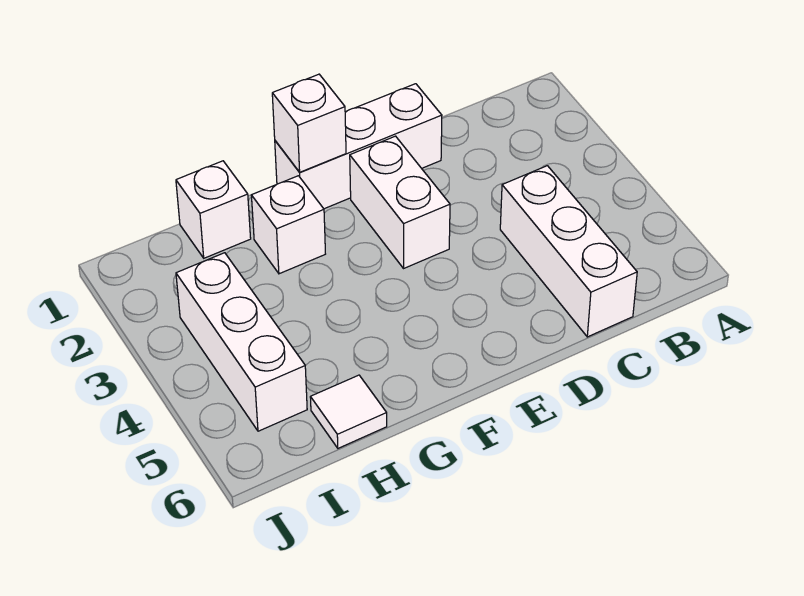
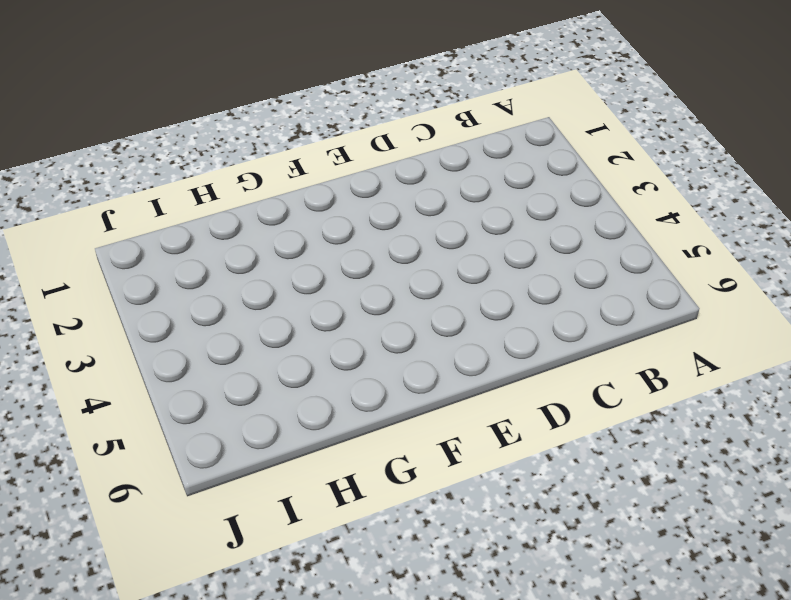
none -> white 1x3 brick [500,166,637,337]
none -> white 1x3 brick [275,84,442,209]

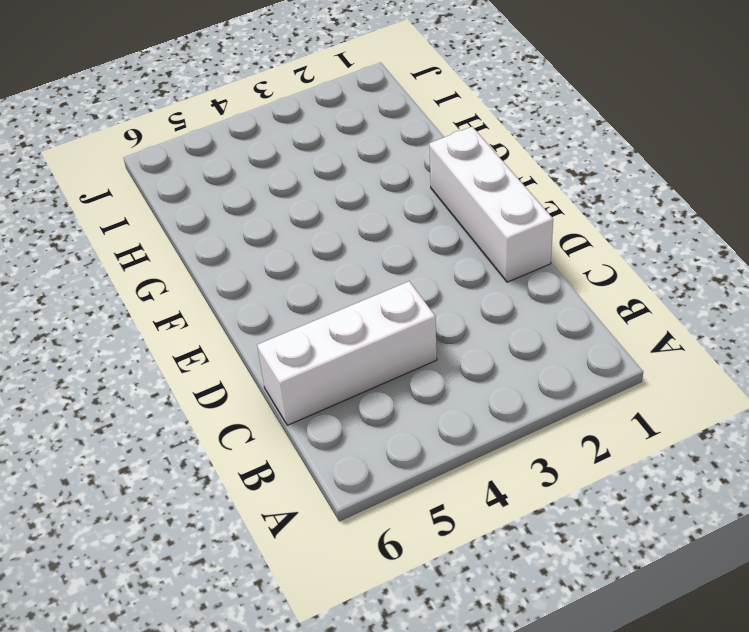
none -> white 1x2 brick [350,136,450,268]
none -> white 1x1 brick [251,176,325,274]

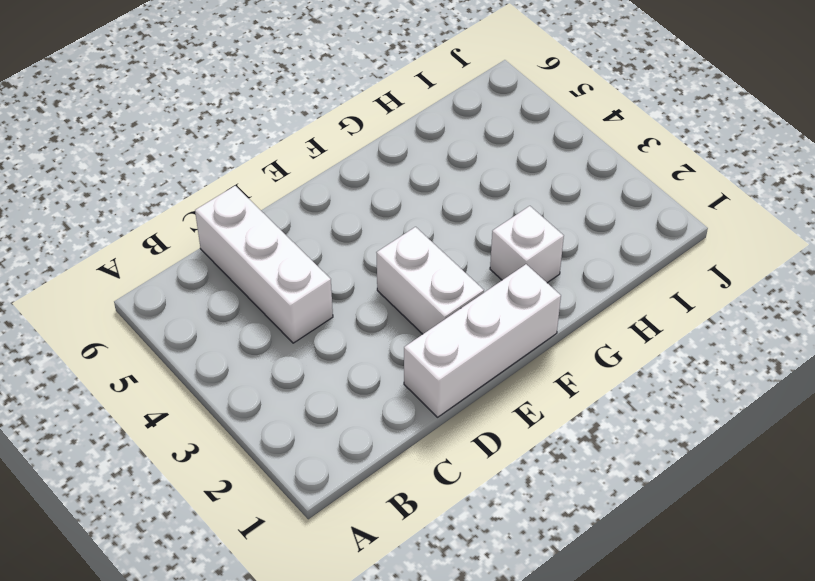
none -> white 1x1 brick [176,161,251,258]
none -> white 1x1 tile [310,375,387,448]

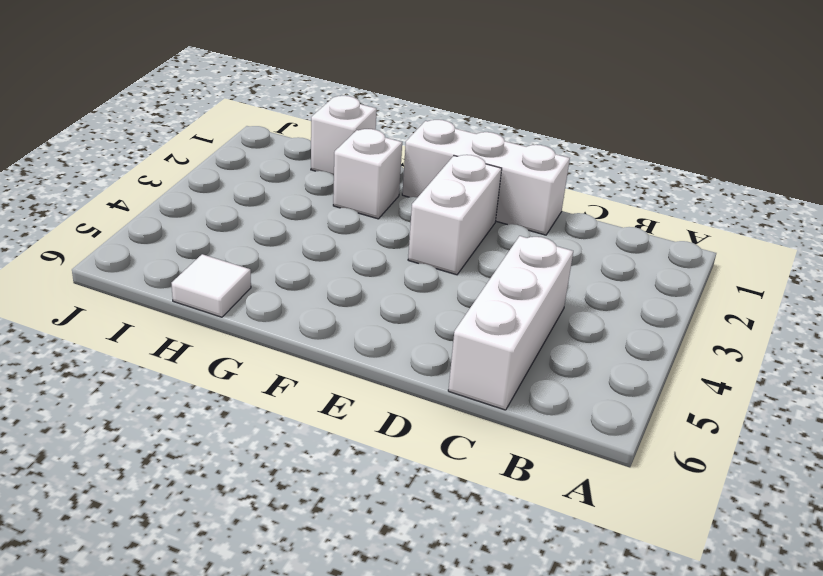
none -> white 1x3 brick [176,253,307,431]
none -> white 1x1 brick [272,74,346,172]

